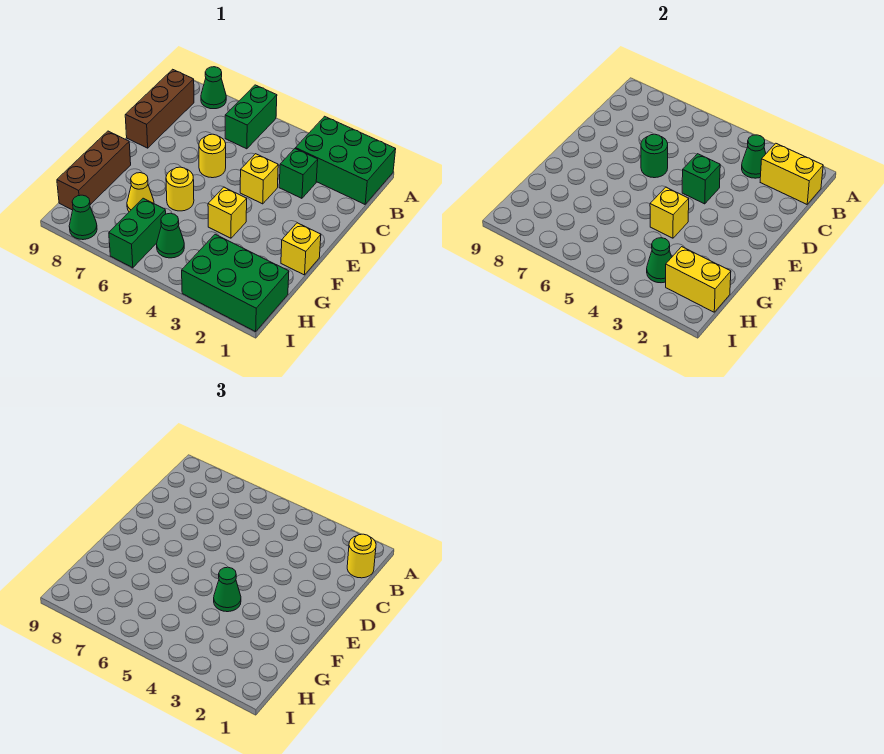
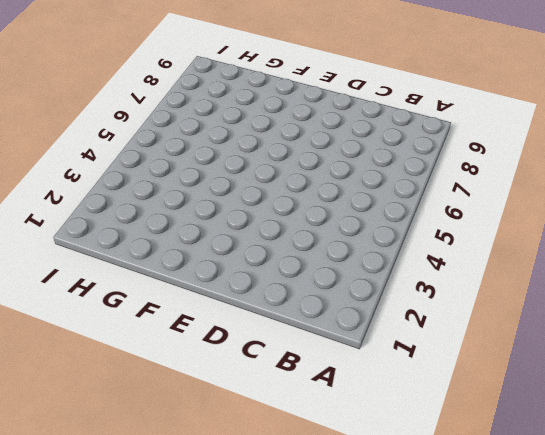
none -> green 2x3 brick [295,116,396,204]
none -> green 1x2 brick [225,85,277,149]
none -> green 1x1 cone [201,67,226,109]

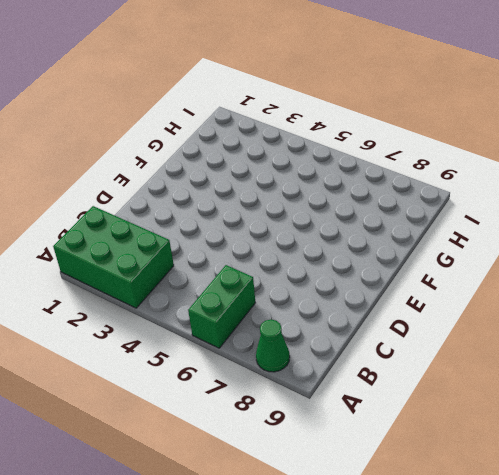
none -> brown 1x3 brick [125,69,194,148]
none -> green 1x1 brick [279,149,318,198]
none -> yellow 1x1 brick [240,154,278,204]

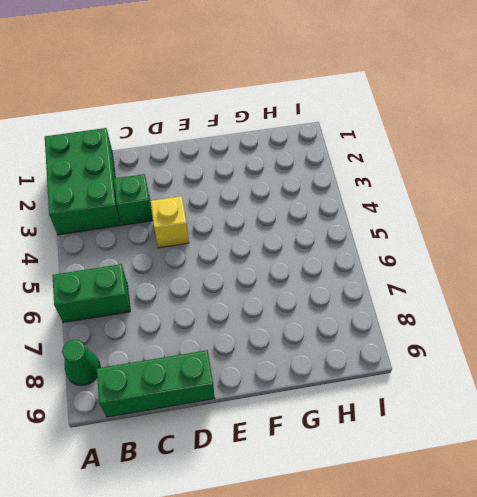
green 1x3 brick [97,350,215,417] -> brown 1x3 brick [125,69,194,148]
none -> yellow 1x1 round brick [199,134,226,178]
none -> yellow 1x1 brick [281,223,321,275]
none -> yellow 1x1 brick [208,187,247,238]

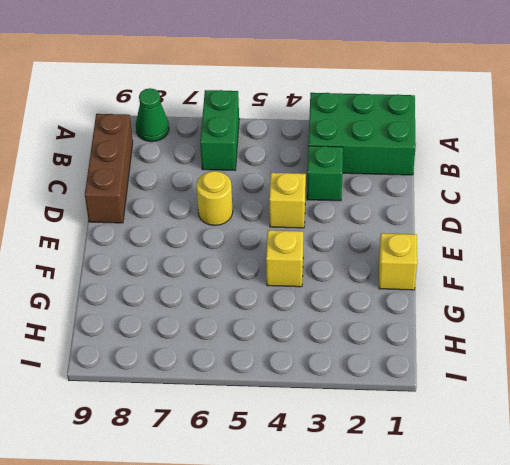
none -> yellow 1x1 round brick [166,167,194,211]
none -> brown 1x3 brick [57,131,131,210]
none -> yellow 1x1 cone [127,173,154,212]

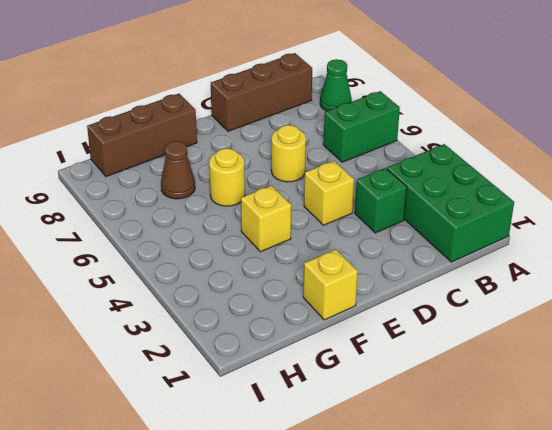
brown 1x1 cone [161,141,195,199] -> yellow 1x1 cone [127,173,154,212]
none -> green 2x3 brick [182,234,289,332]
none -> green 1x1 cone [157,213,184,258]
none -> green 1x2 brick [109,198,166,268]

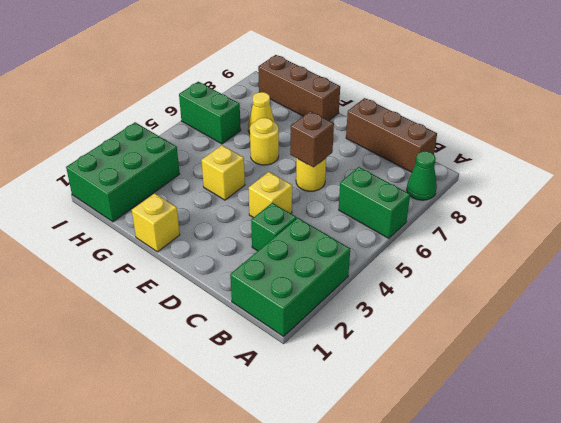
brown 1x1 brick [290,111,334,167] -> green 1x1 round brick [641,134,668,178]
none -> green 1x1 cone [157,213,184,258]
none -> green 1x1 cone [69,195,97,240]
none -> yellow 1x2 brick [760,143,823,204]

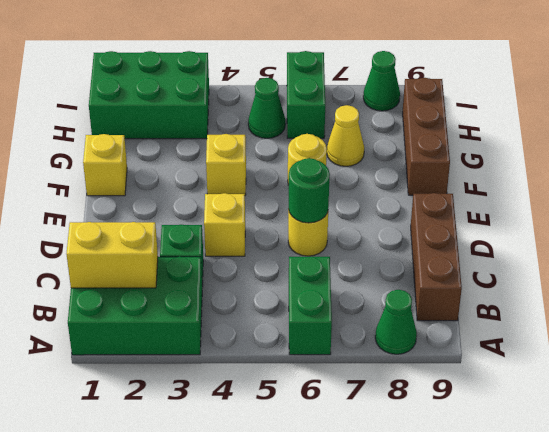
none -> green 1x1 cone [742,135,766,178]
none -> green 1x1 brick [682,154,720,204]
none -> yellow 1x1 brick [650,187,689,238]

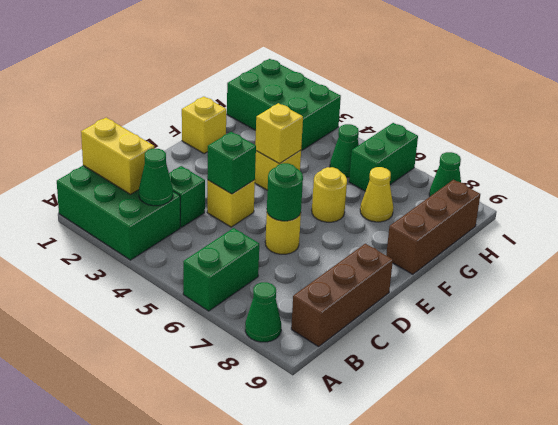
none -> yellow 1x2 brick [666,247,731,312]
none -> green 1x1 cone [647,238,672,283]
none -> yellow 1x1 round brick [347,534,376,578]

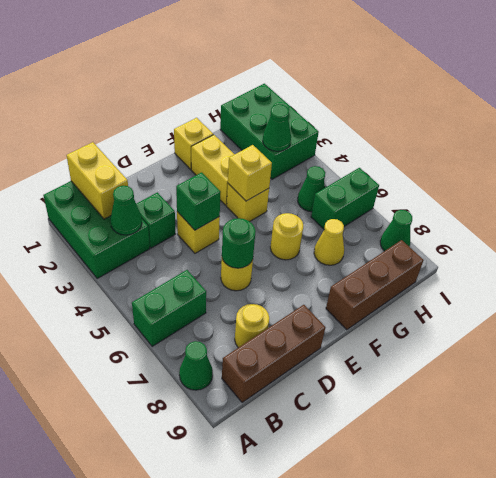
yellow 1x1 round brick [235,304,269,348] -> yellow 1x1 round brick moved to [347,534,376,578]
yellow 1x2 brick [191,135,234,205] -> yellow 1x2 brick moved to [666,247,731,312]
none -> green 1x1 cone [214,567,241,612]

